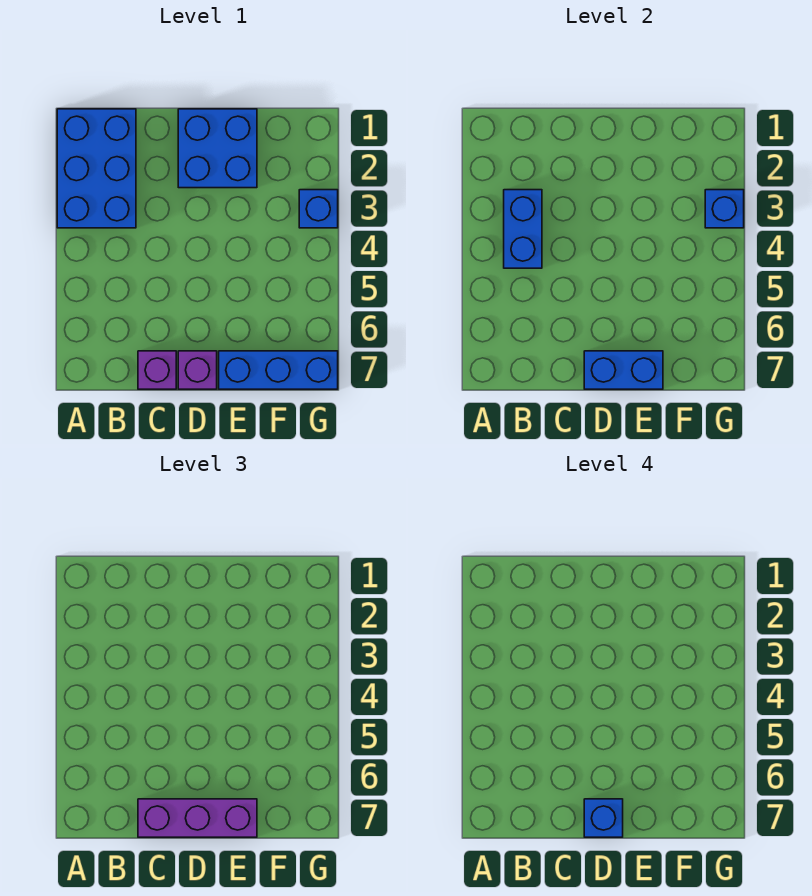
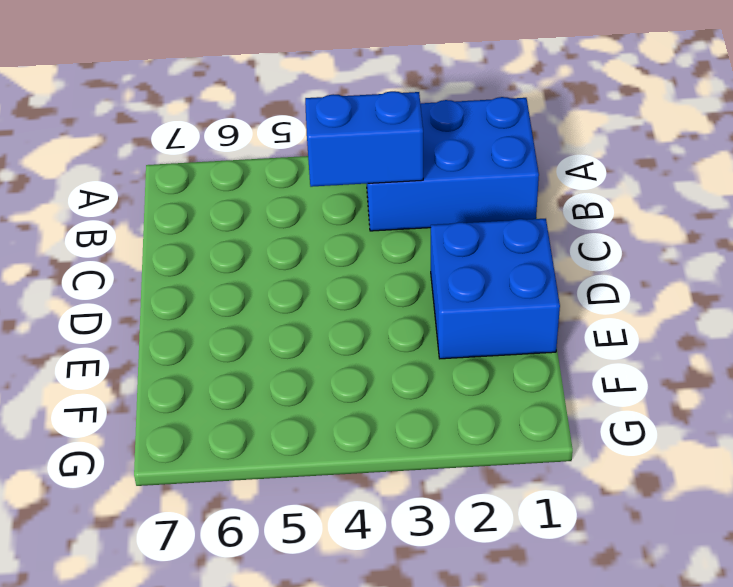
none -> purple 1x1 brick [138,351,176,389]
none -> purple 1x1 brick [178,351,217,389]

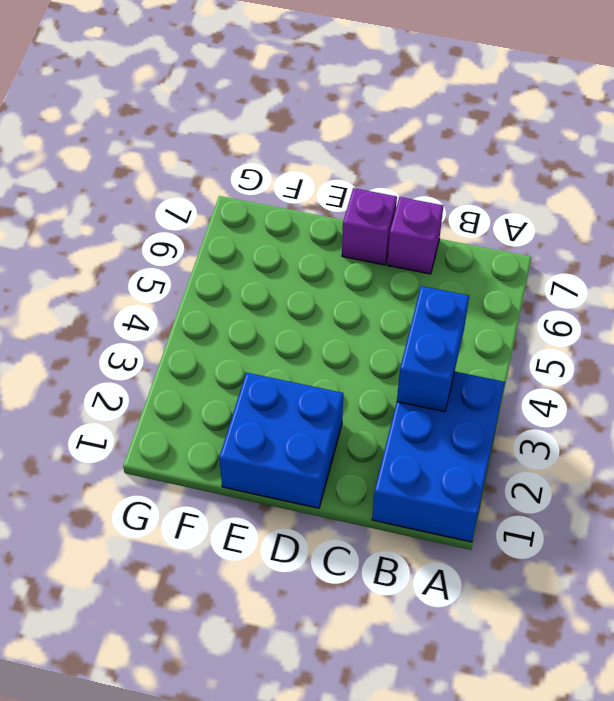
none -> blue 1x3 brick [219,351,338,389]
none -> blue 1x1 brick [299,190,338,228]

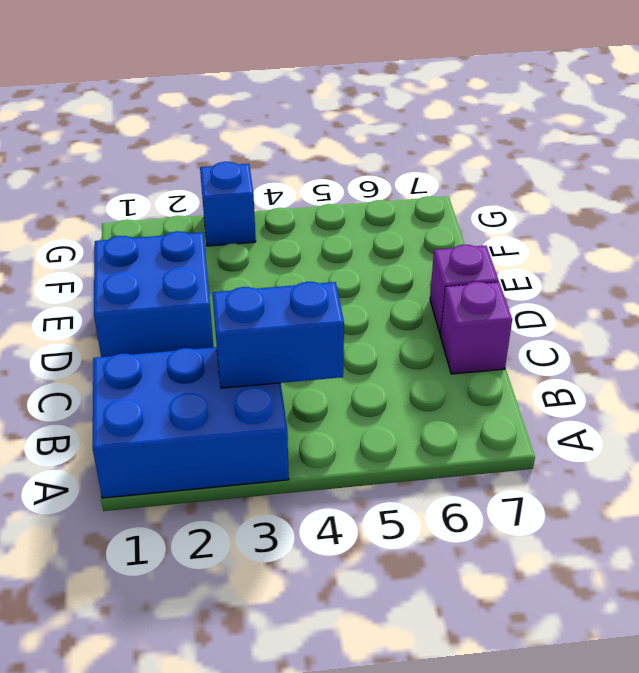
none -> blue 1x3 brick [219,351,338,389]
none -> blue 1x2 brick [584,351,663,389]

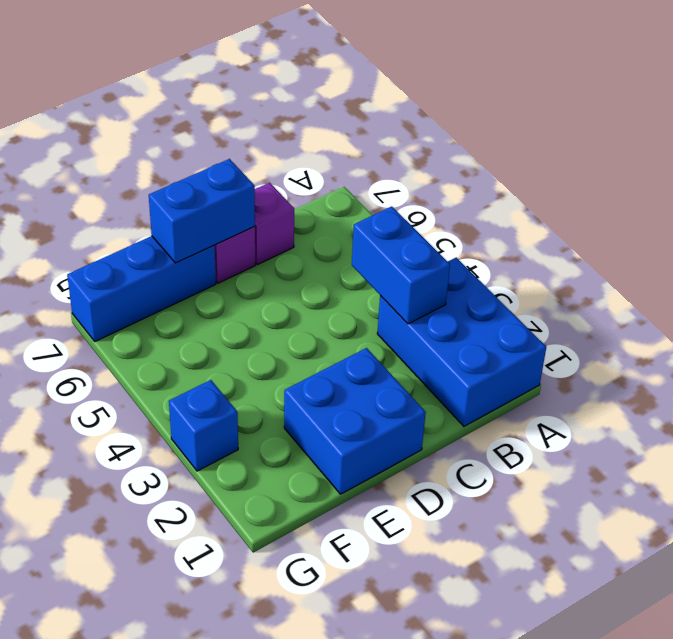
none -> blue 1x1 brick [705,190,744,228]
none -> purple 1x3 brick [138,799,257,837]

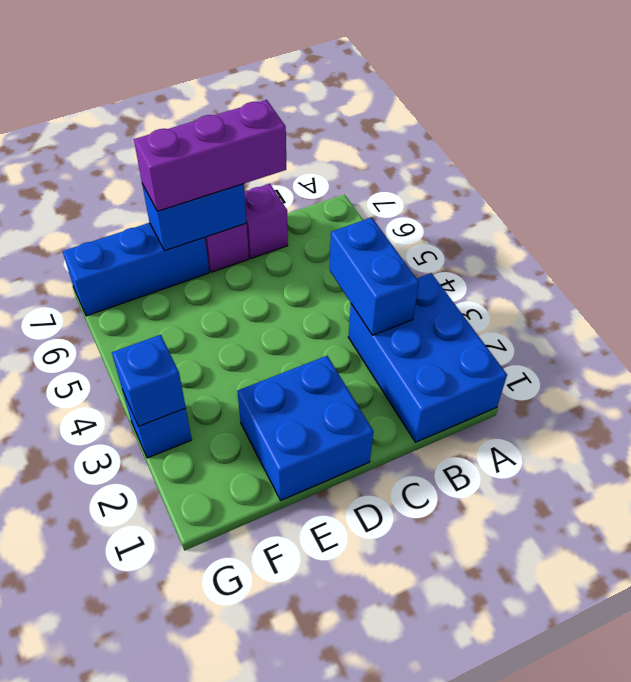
none -> blue 1x1 brick [584,799,623,837]

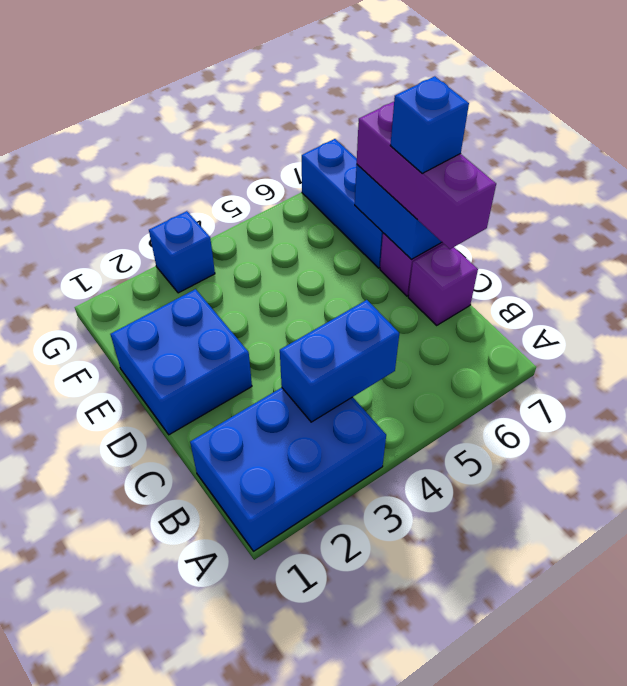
none -> blue 1x1 brick [705,190,744,228]

